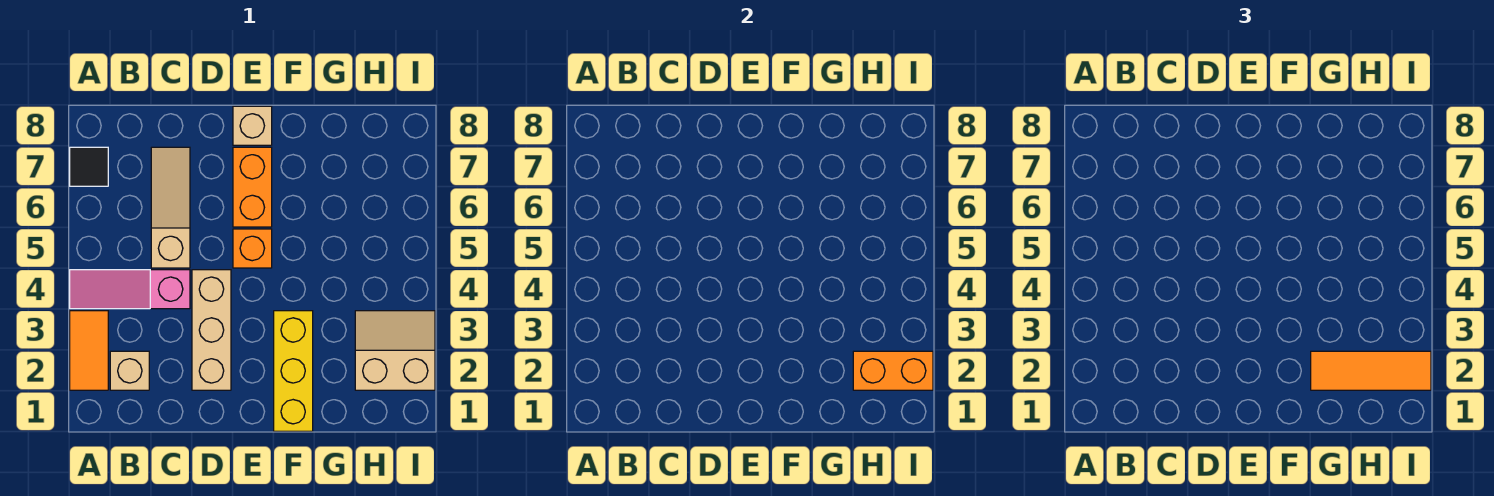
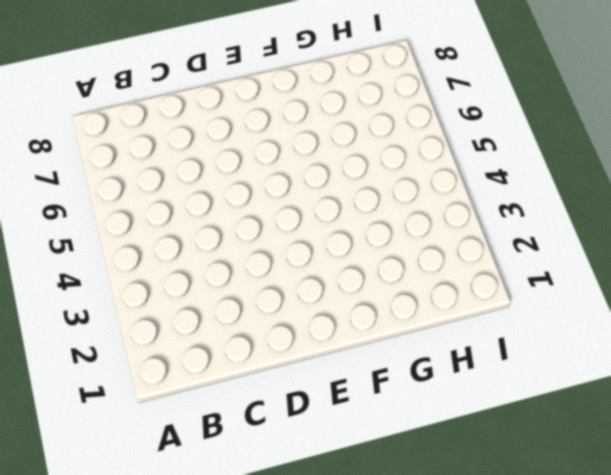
none -> orange 1x2 tile [70,311,108,390]
none -> pink 1x3 slope [70,270,190,309]
none -> black 1x1 tile [70,147,108,186]

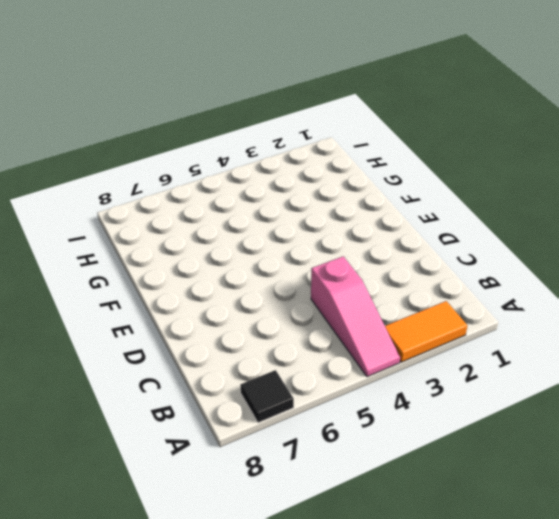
none -> tan 1x1 brick [110,351,149,390]
none -> tan 1x3 slope [151,147,190,268]
none -> tan 1x3 brick [192,270,231,390]

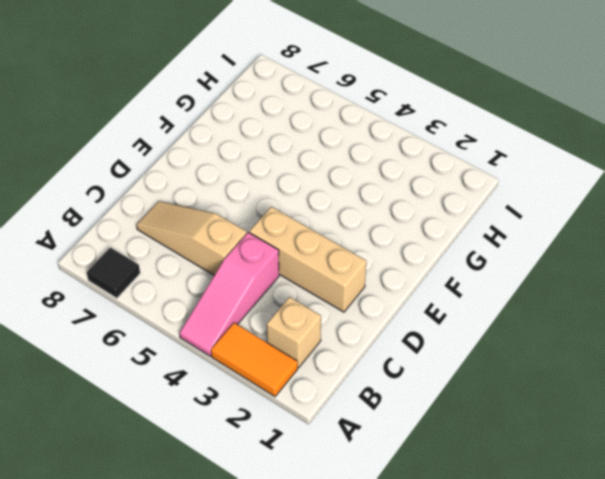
none -> orange 1x1 brick [233,229,272,268]
none -> orange 1x2 brick [233,147,272,227]
none -> tan 1x1 brick [233,106,272,145]

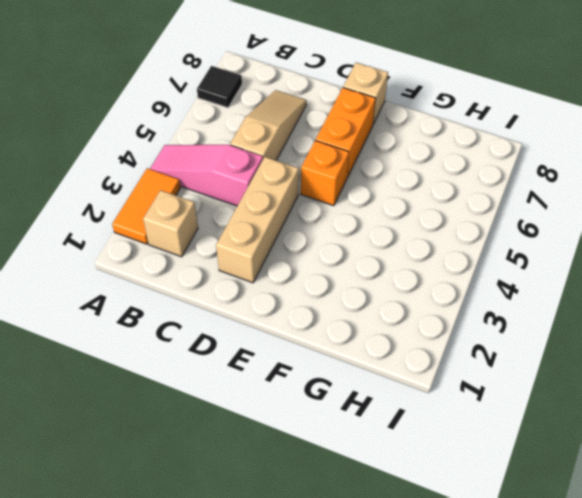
none -> yellow 1x3 brick [274,311,313,431]
none -> tan 2x2 slope [355,311,435,390]
none -> orange 1x2 brick [853,351,933,390]

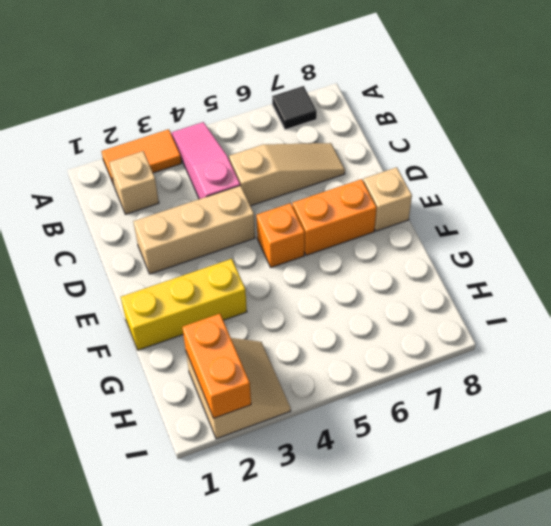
none -> orange 1x3 tile [1311,351,1431,390]

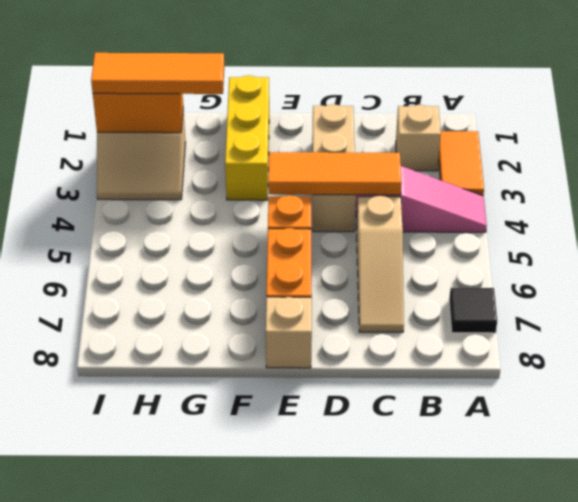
orange 1x3 tile [268,152,402,195] -> none

